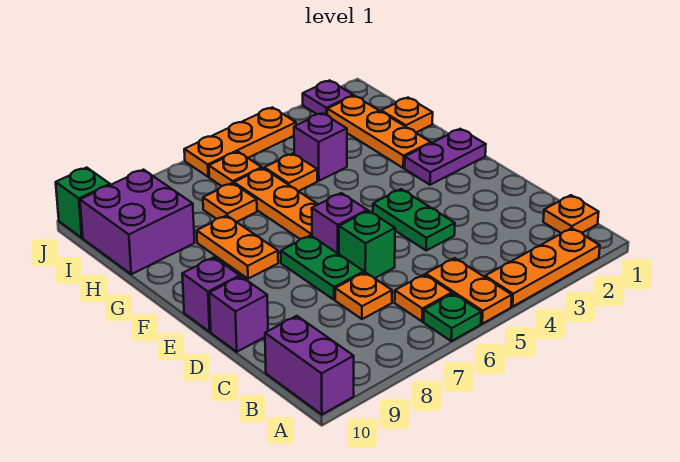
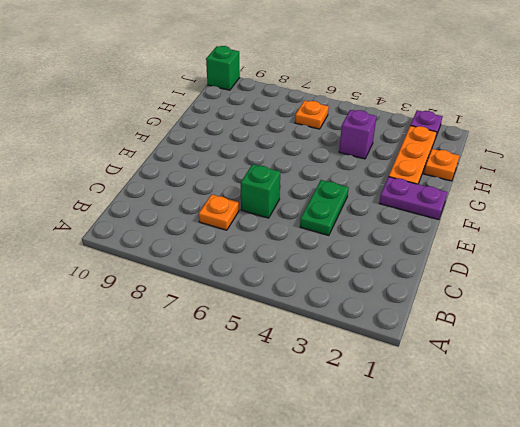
none -> orange 1x3 plate [485,228,600,307]
none -> orange 1x2 plate [426,258,512,324]
none -> green 1x1 plate [423,293,481,341]

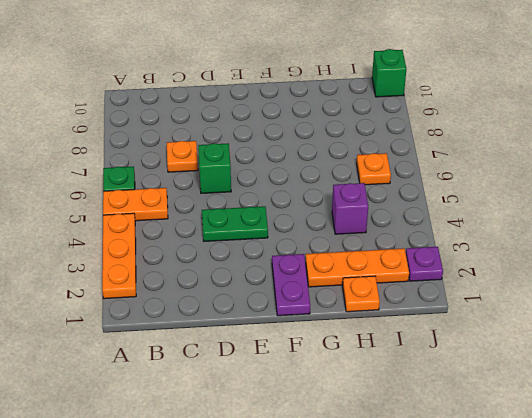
none -> purple 1x2 brick [265,316,354,414]
none -> orange 1x1 plate [543,195,599,233]
none -> orange 1x1 plate [395,274,452,321]

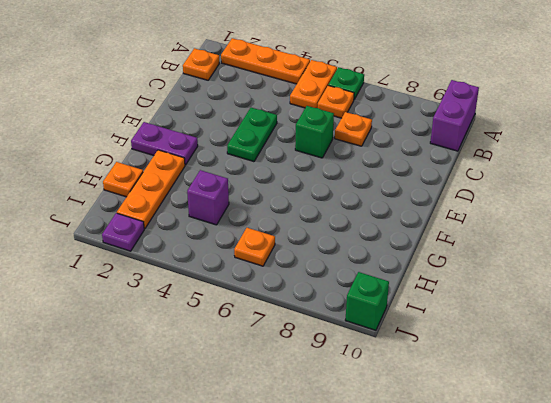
none -> green 1x2 plate [281,235,364,300]
none -> purple 1x1 brick [209,277,268,352]
none -> purple 1x1 brick [312,193,367,254]

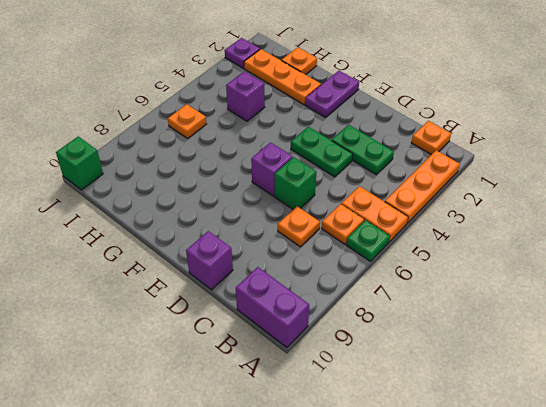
green 1x2 plate [332,125,394,175] -> green 1x2 plate moved to [281,235,364,300]
none -> purple 1x1 brick [182,257,240,332]
none -> orange 1x3 plate [234,168,318,239]
none -> orange 1x2 plate [197,216,278,279]

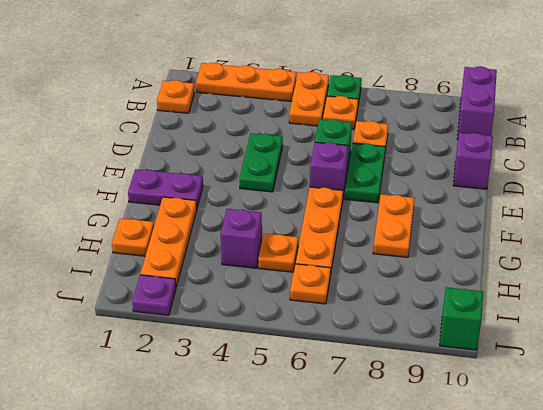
none -> purple 1x1 brick [182,257,240,332]
none -> orange 1x1 plate [203,183,257,222]
none -> purple 2x2 brick [80,170,194,274]

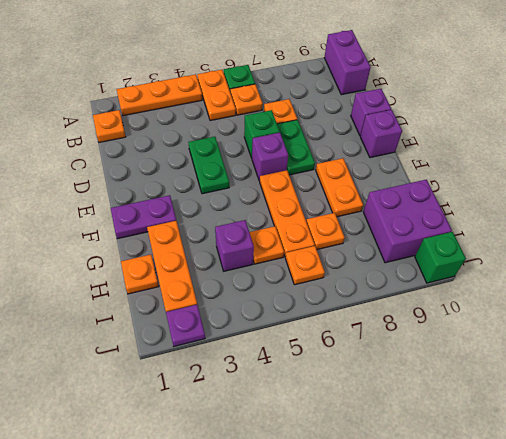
none -> orange 1x3 plate [184,107,296,177]

